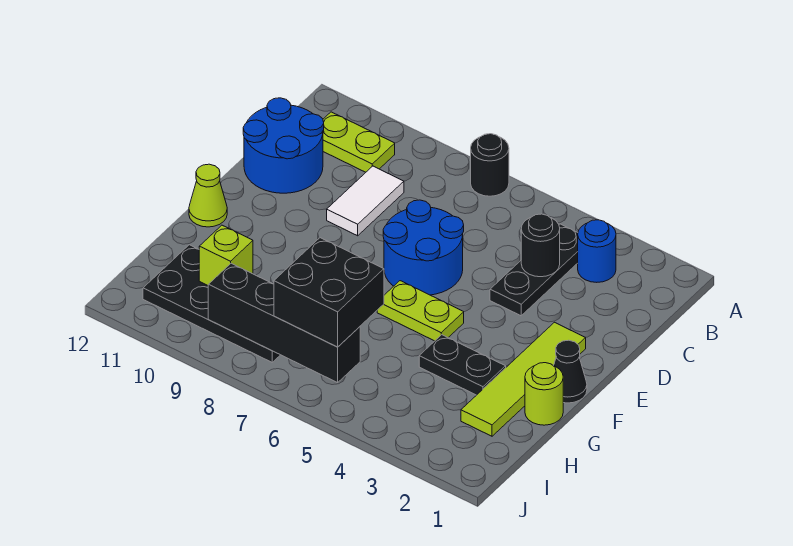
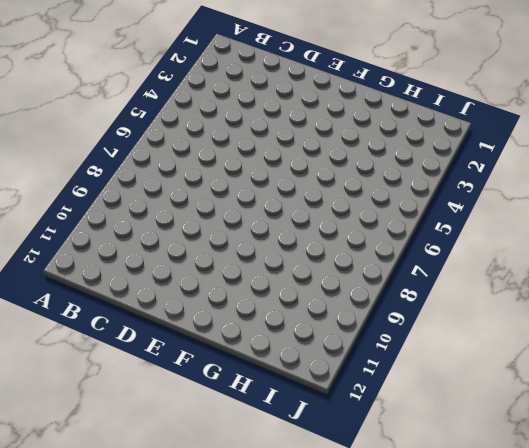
none -> black 1x1 round brick [471,134,509,196]
none -> blue 1x1 round brick [578,220,616,282]
none -> black 1x3 plate [490,224,578,316]

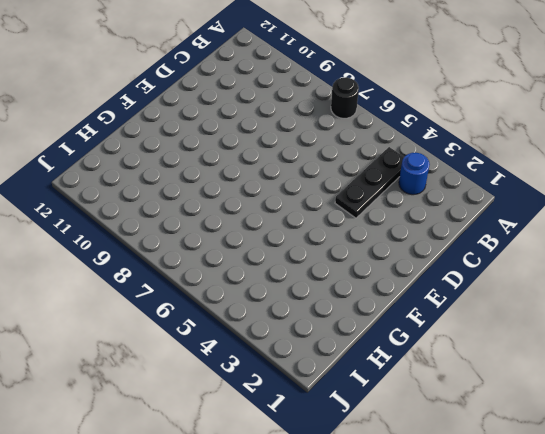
none -> lime 1x2 plate [323,112,395,172]
none -> white 1x2 tile [327,166,404,236]
none -> blue 2x2 round brick [243,98,324,193]

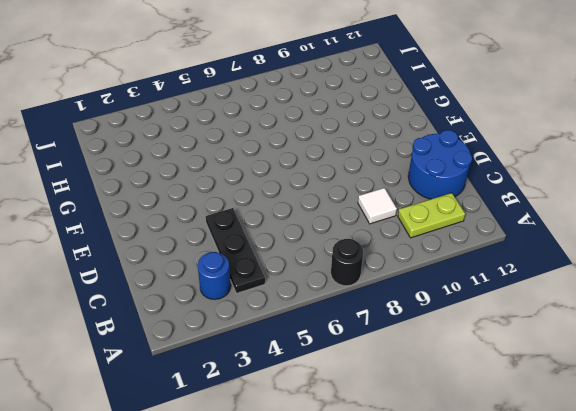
white 1x1 tile [358,188,397,224] -> white 1x2 tile [327,166,404,236]
none -> blue 2x2 round brick [383,200,464,295]
none -> lime 1x4 tile [461,322,586,436]
none -> black 1x1 cone [554,340,587,403]

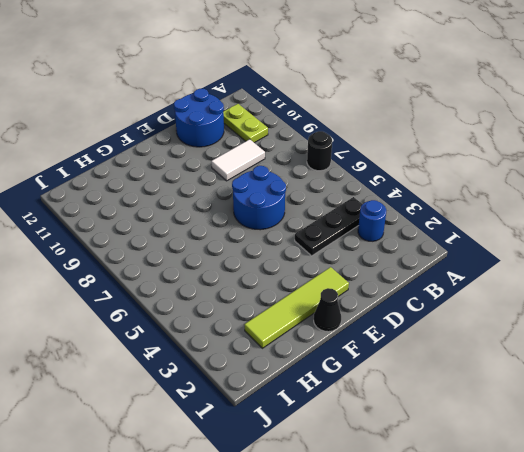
none -> lime 1x2 plate [377,281,464,341]
none -> lime 1x1 cone [189,164,227,227]
none -> lime 1x1 round brick [525,363,563,425]

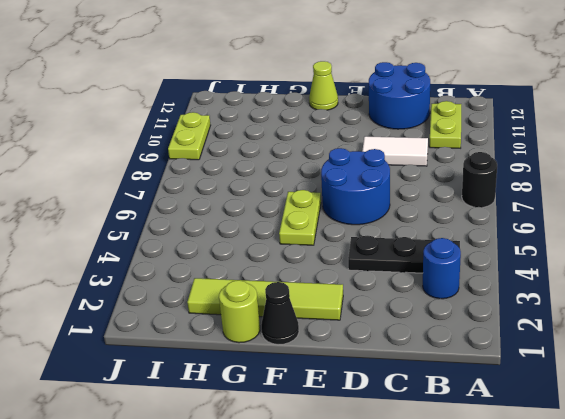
lime 1x2 plate [168,112,211,160] -> none
none -> black 1x2 plate [419,335,506,395]
none -> black 2x4 plate [143,245,280,362]
none -> black 1x1 round brick [521,214,560,277]

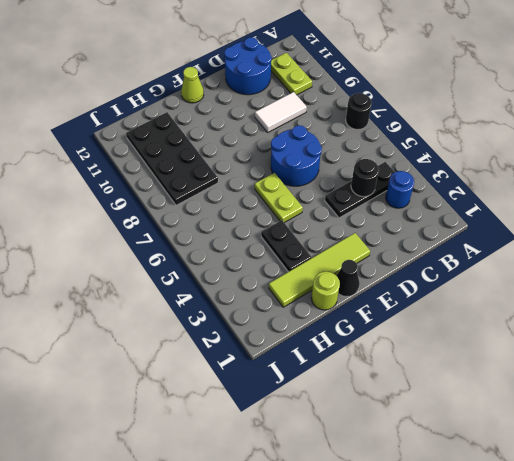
none -> lime 1x1 brick [199,225,253,285]
none -> black 1x4 brick [208,263,360,383]
none -> black 2x2 brick [274,238,384,347]

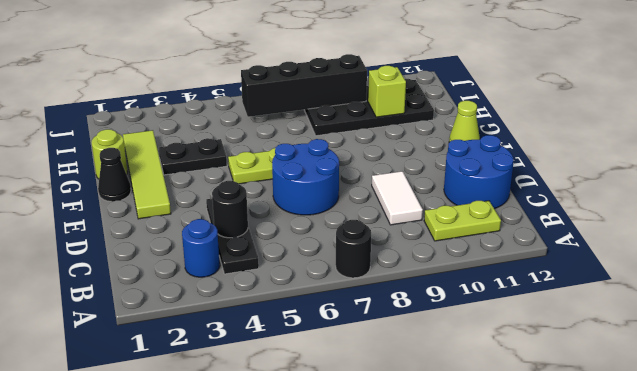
none -> black 2x2 brick [274,238,384,347]

